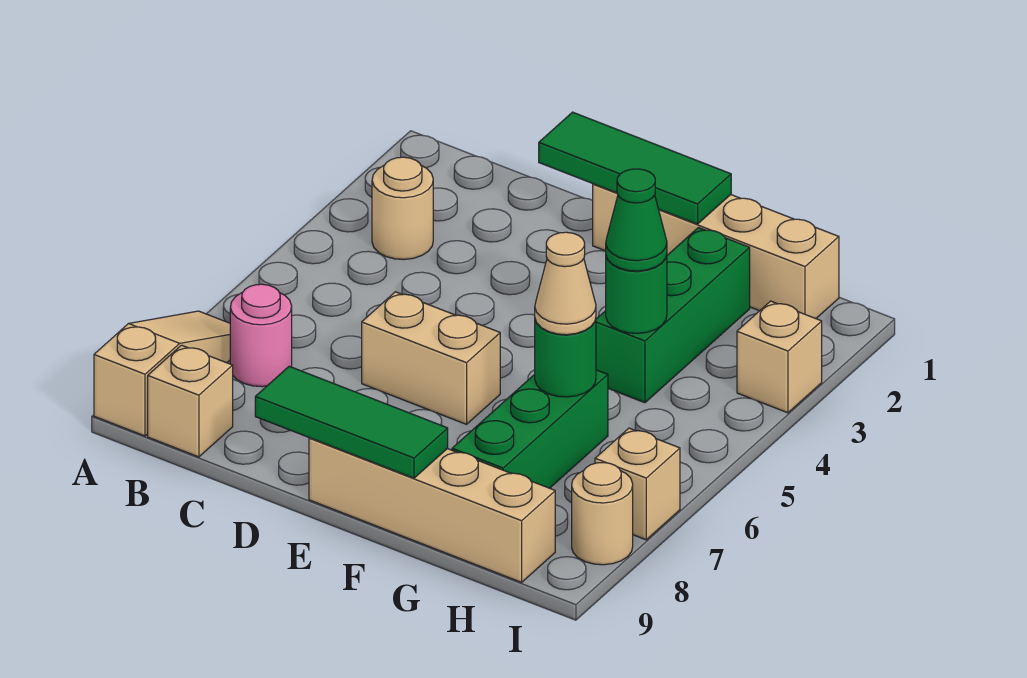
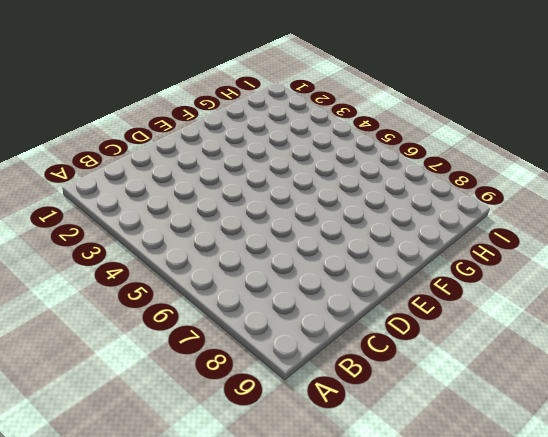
none -> tan 1x3 slope [94,311,230,436]
none -> tan 1x1 round brick [372,157,433,259]
none -> pink 1x1 round brick [230,284,292,387]

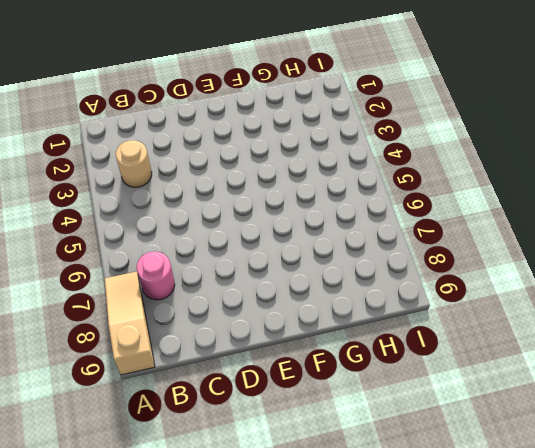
none -> tan 1x1 brick [148,345,233,457]
none -> tan 1x2 brick [362,292,500,424]
none -> tan 1x4 brick [593,184,839,319]

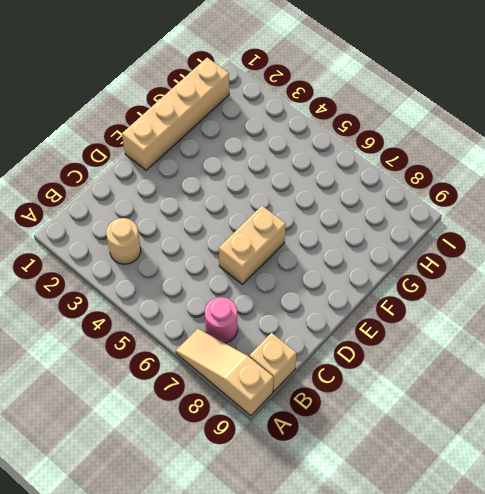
none -> tan 1x4 brick [309,438,555,582]
none -> green 1x3 brick [596,228,750,403]
none -> green 1x3 brick [452,370,608,488]

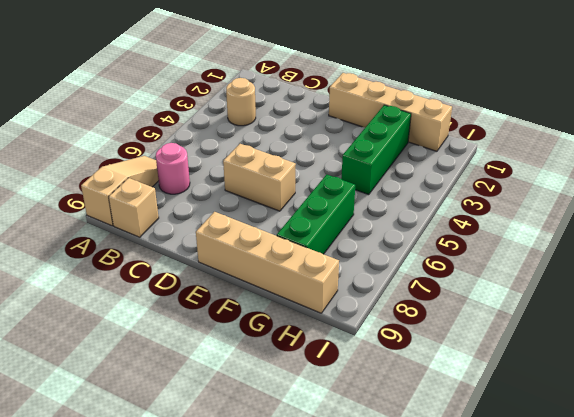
none -> tan 1x1 brick [737,301,822,413]
none -> tan 1x1 brick [595,428,680,540]
none -> tan 1x1 round brick [572,463,633,565]

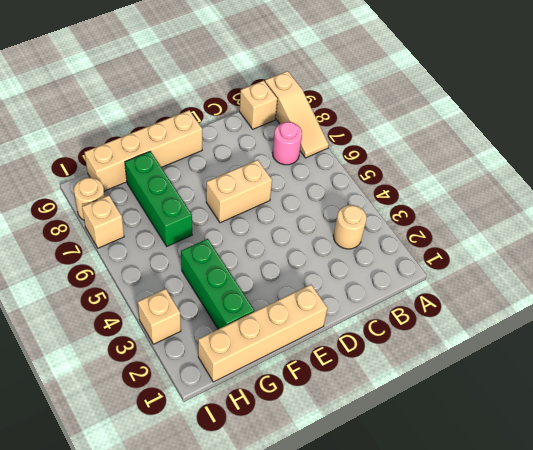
none -> green 1x3 tile [539,112,731,224]
none -> green 1x3 tile [255,366,448,478]
none -> green 1x1 round brick [606,255,667,333]

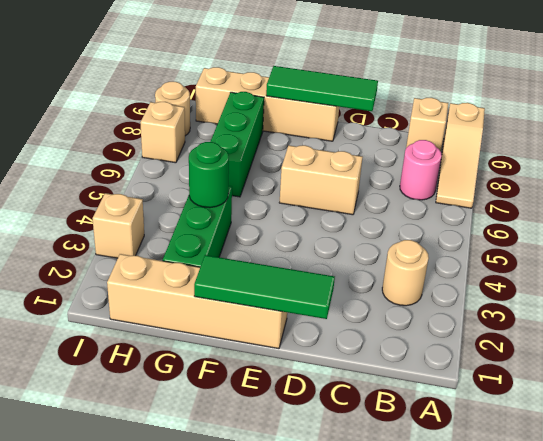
none -> green 1x1 round brick [535,319,596,397]
none -> green 1x1 cone [606,169,667,271]
none -> tan 1x1 cone [535,232,596,335]

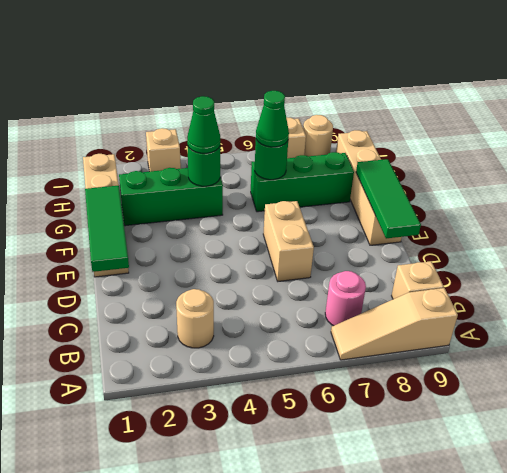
green 1x1 cone [256,91,289,147] -> tan 1x1 cone [535,232,596,335]

